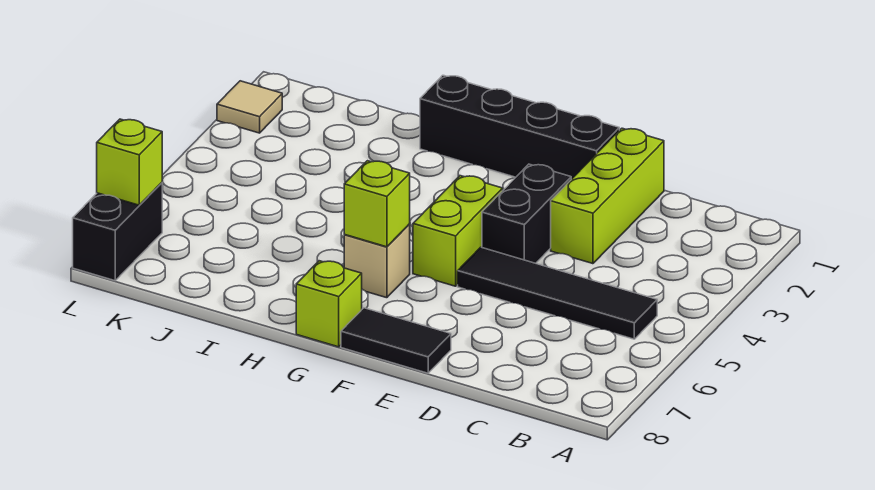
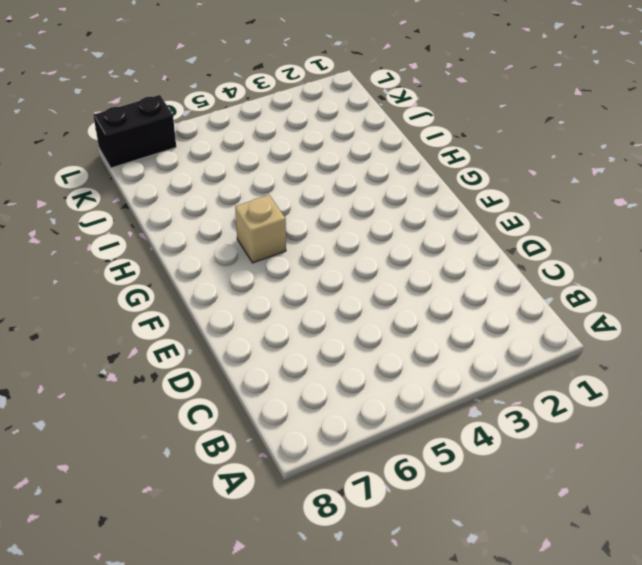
none -> black 1x4 tile [458,247,657,339]
none -> lime 1x3 brick [551,128,664,264]
none -> black 1x4 brick [420,75,619,179]

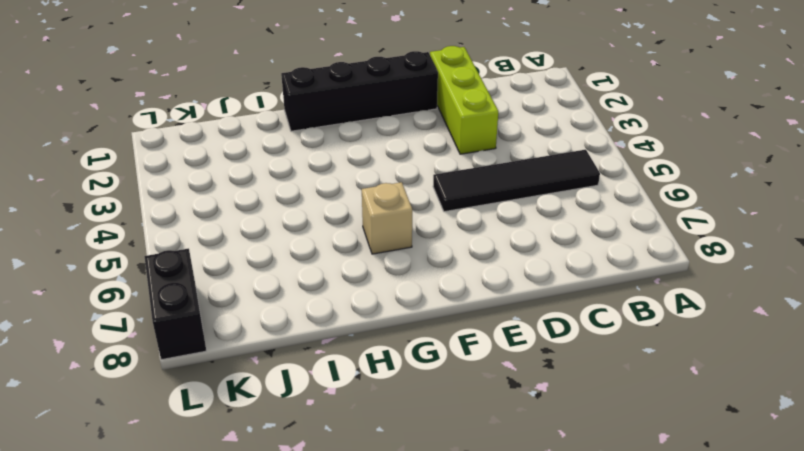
none -> black 1x2 brick [482,164,571,263]
none -> black 1x2 tile [341,308,451,373]
none -> lime 1x2 brick [413,176,503,286]

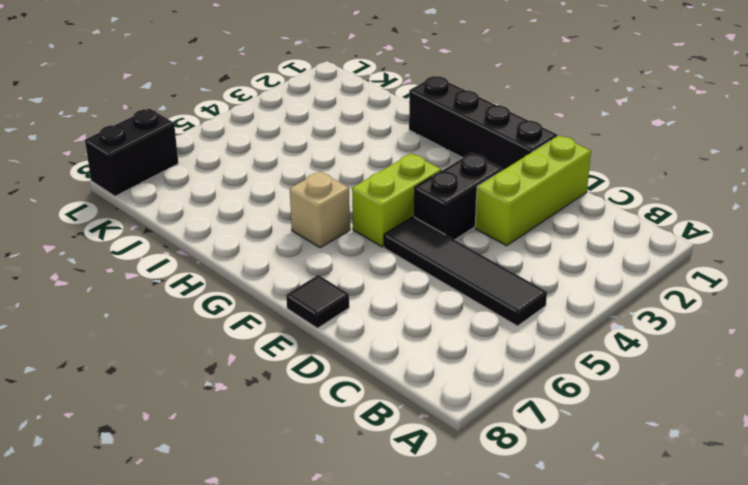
black 1x1 tile [286,275,349,328] -> black 1x2 tile [341,308,451,373]
none -> lime 1x1 brick [296,261,362,347]
none -> tan 1x1 tile [217,81,282,133]
none -> lime 1x1 brick [344,161,410,247]

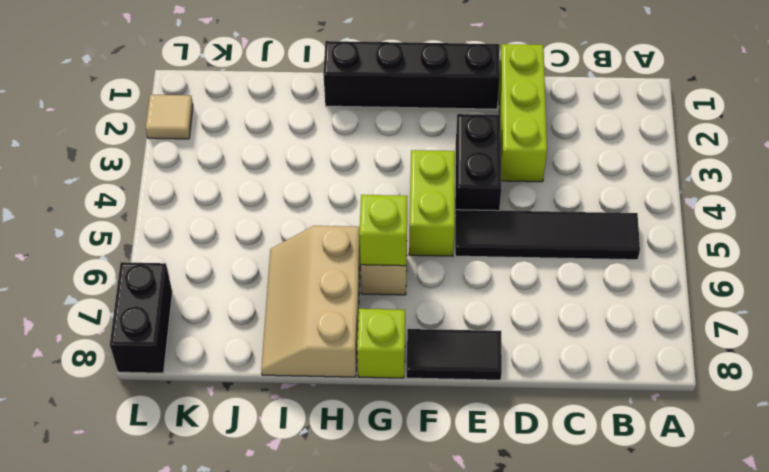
tan 2x3 slope [261,226,360,377] -> none
none -> lime 1x1 brick [97,119,162,205]

